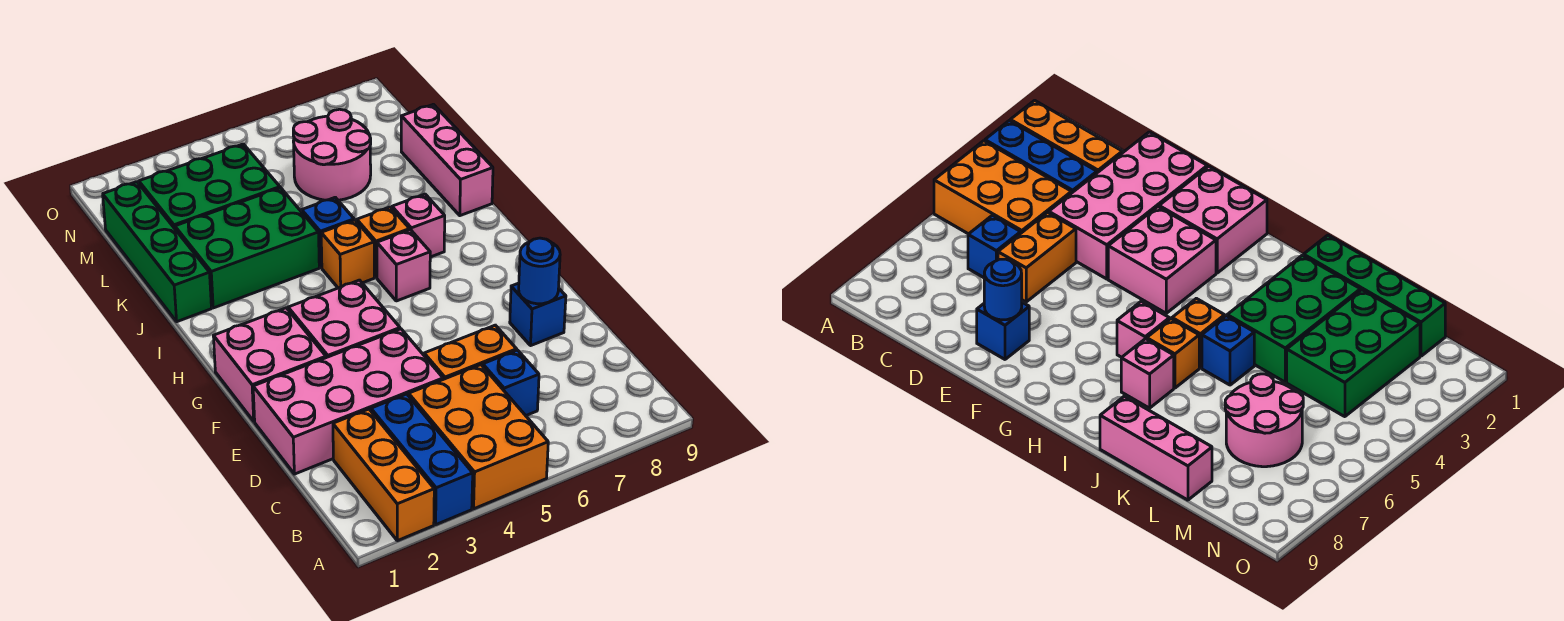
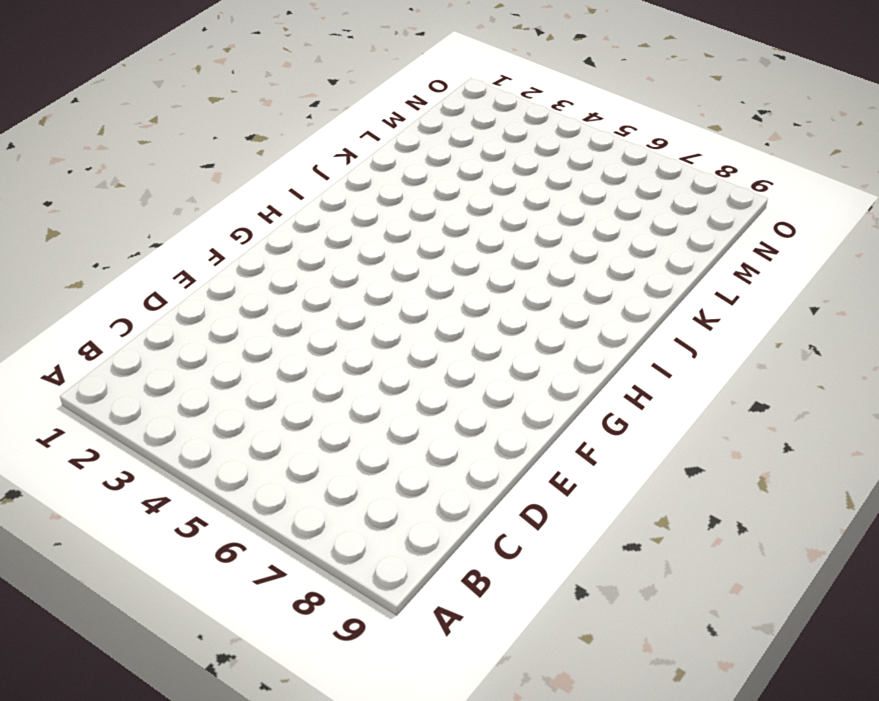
none -> orange 1x3 brick [333,409,434,541]
none -> blue 1x3 brick [371,394,473,525]
none -> orange 2x3 brick [409,365,548,509]

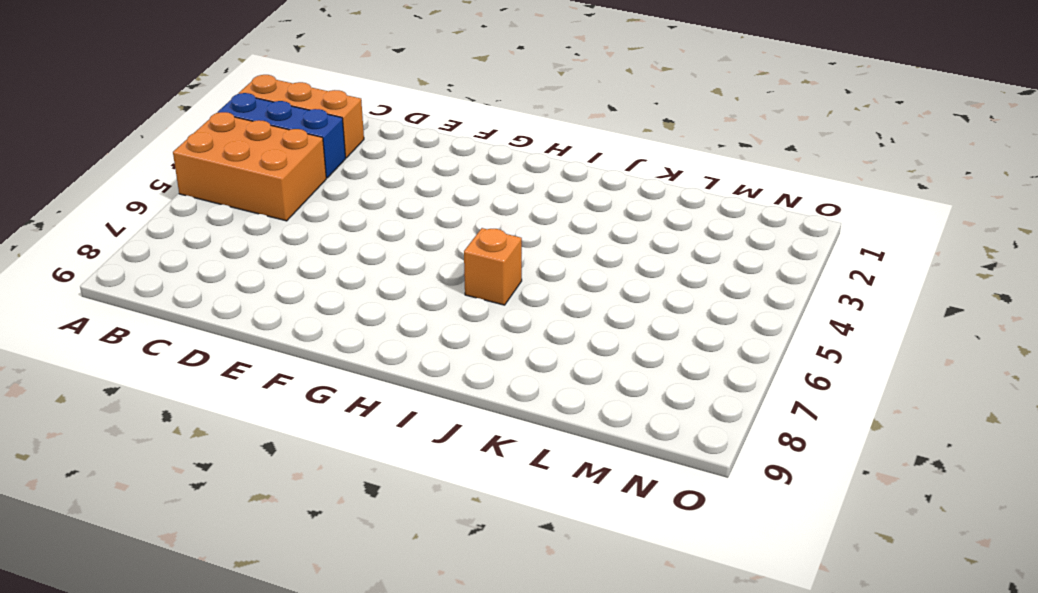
none -> blue 1x1 brick [483,350,539,416]
none -> pink 2x4 brick [253,329,443,474]
none -> orange 1x2 brick [424,325,517,379]

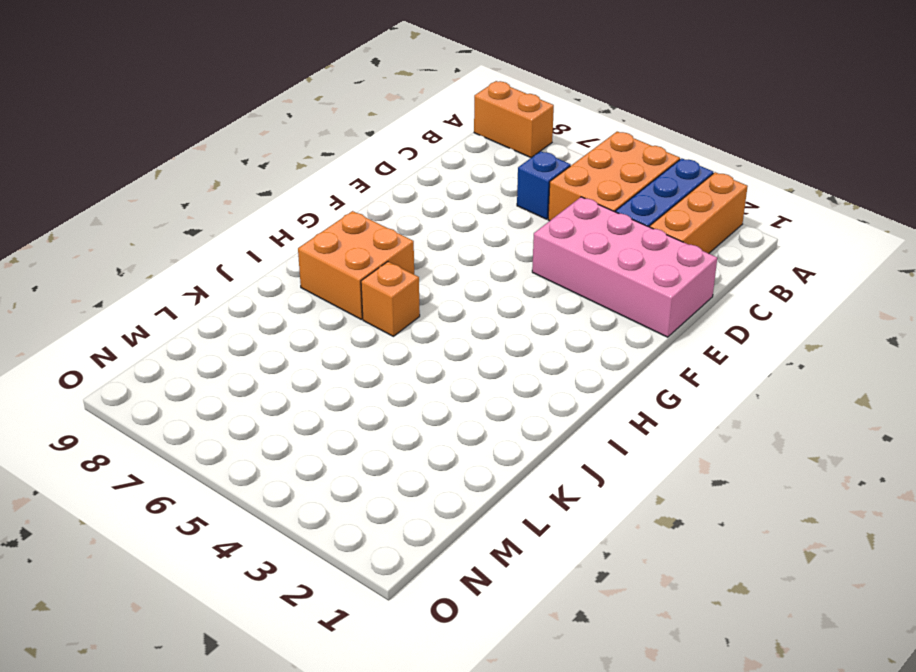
orange 1x2 brick [474,81,554,158] -> orange 1x2 brick moved to [424,325,517,379]
orange 2x2 brick [298,211,414,319] -> pink 1x1 brick [392,194,445,257]
none -> blue 1x1 brick [510,283,566,345]
none -> pink 2x2 brick [213,308,326,421]
none -> pink 2x2 brick [288,280,400,358]

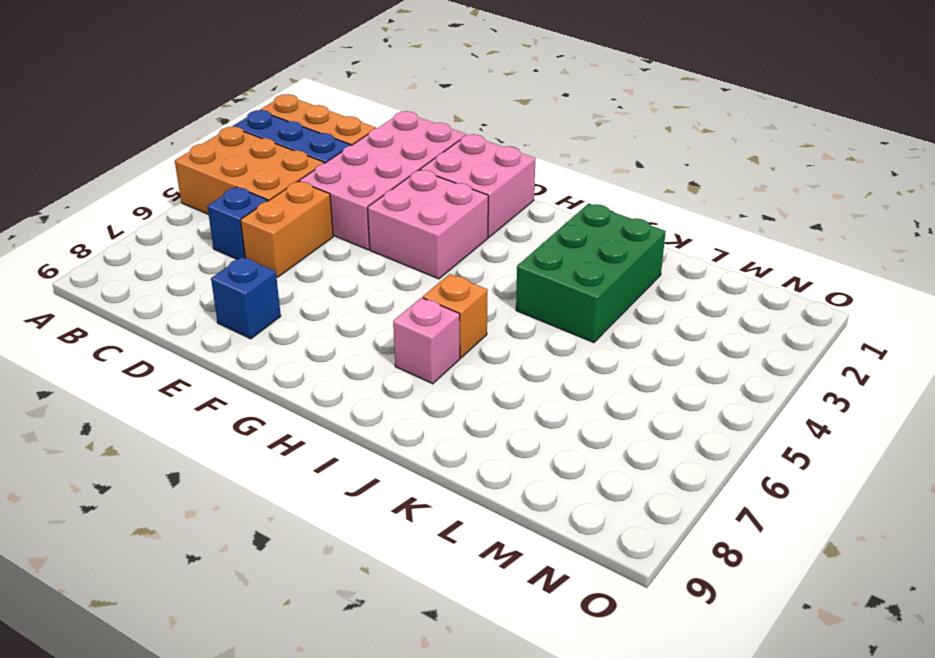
none -> pink 1x1 brick [377,230,430,301]
none -> orange 1x1 brick [321,220,374,288]
none -> green 1x4 brick [103,182,211,322]

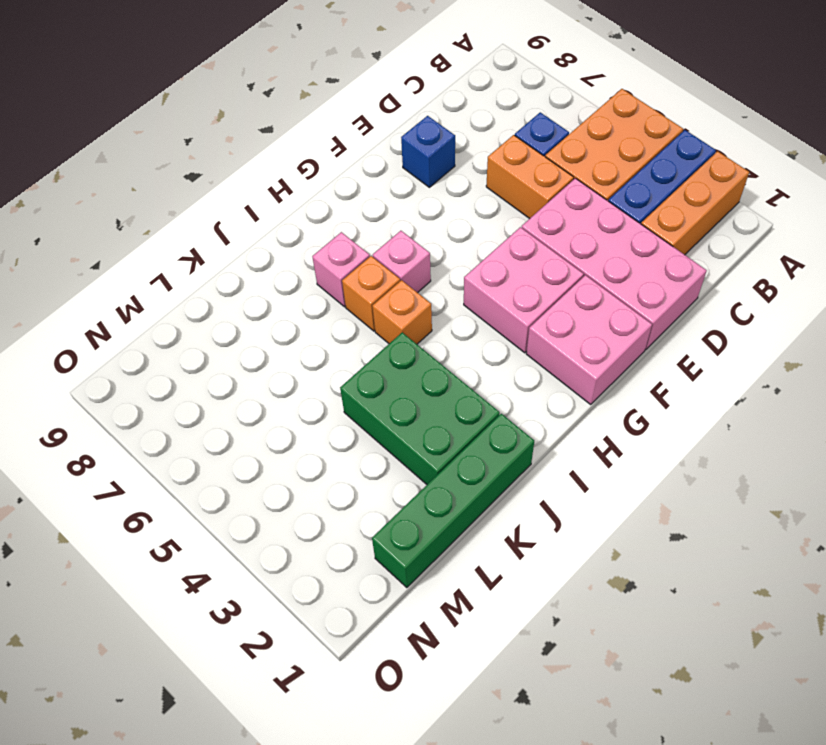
none -> blue 1x1 brick [302,197,354,268]
none -> pink 1x3 brick [401,104,493,216]
none -> green 2x3 brick [139,144,280,228]

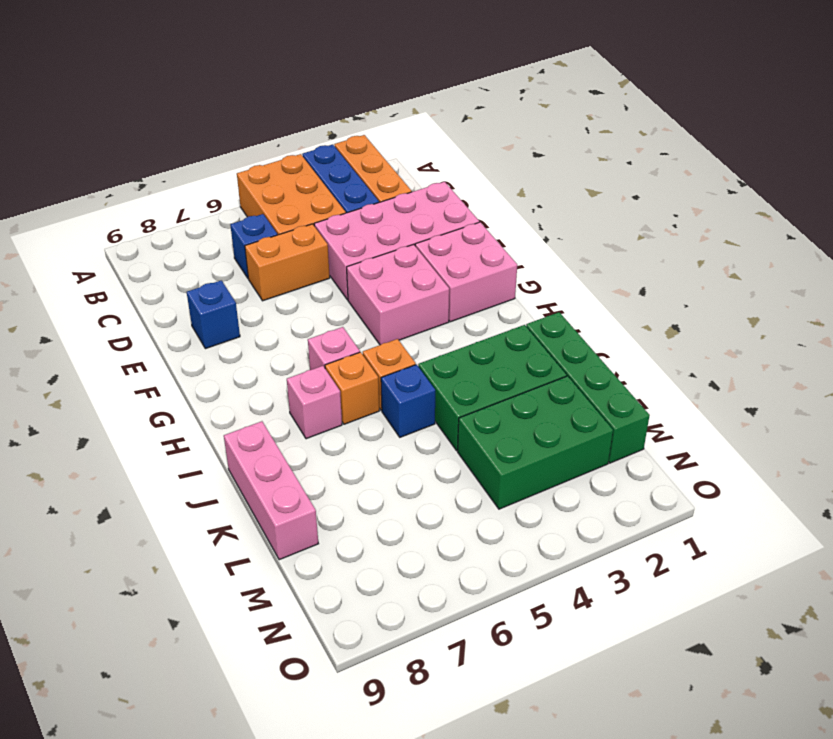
none -> pink 2x2 round brick [293,109,371,200]
none -> blue 1x1 round brick [519,238,560,304]

